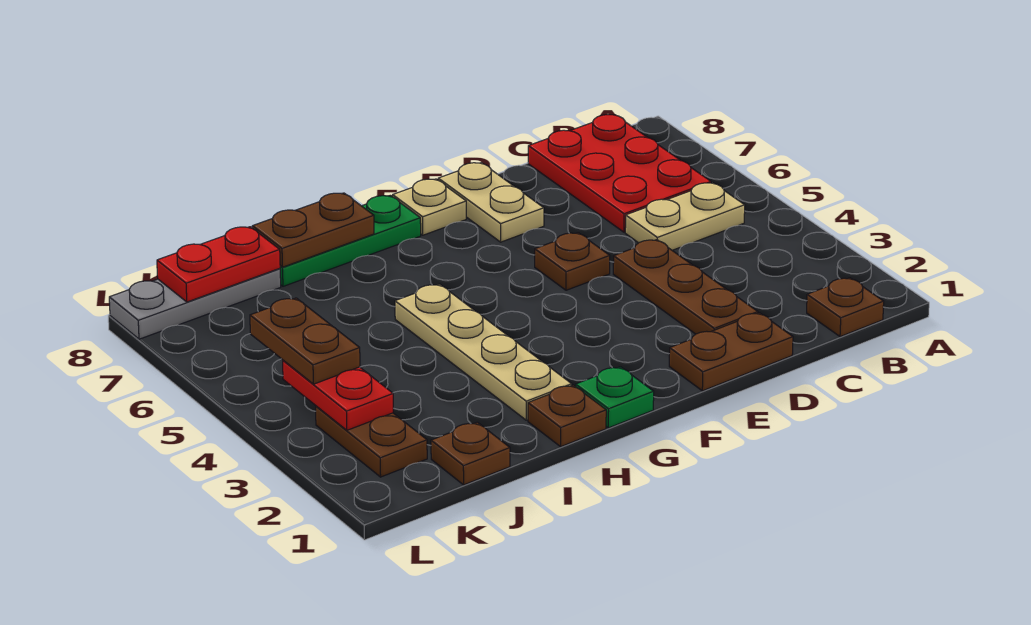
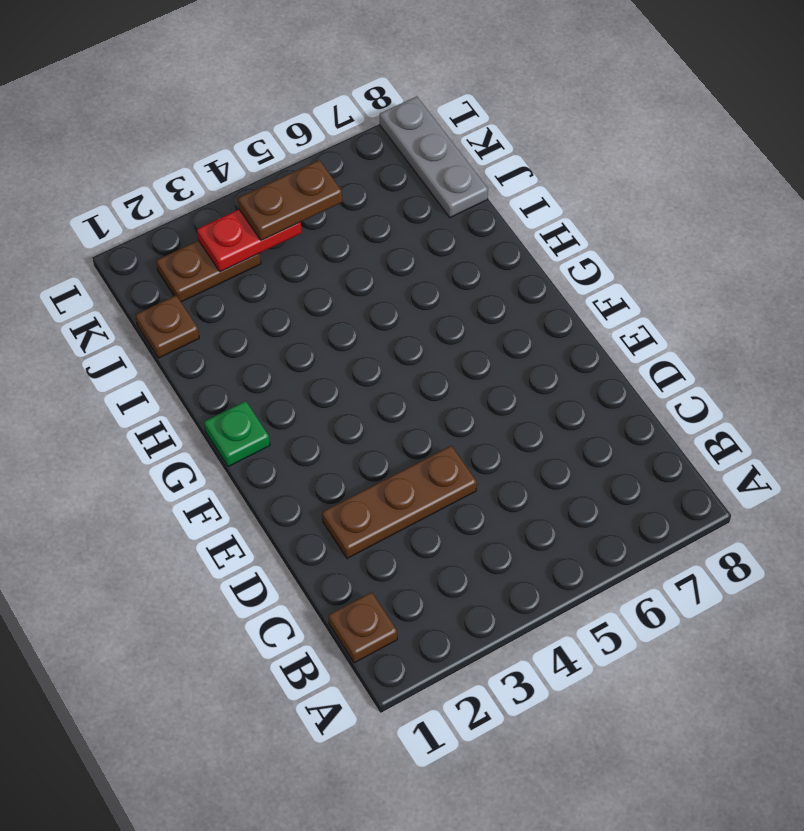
none -> tan 1x2 plate [625,183,745,250]
none -> red 2x3 plate [528,115,711,232]
none -> brown 1x2 plate [669,313,793,391]

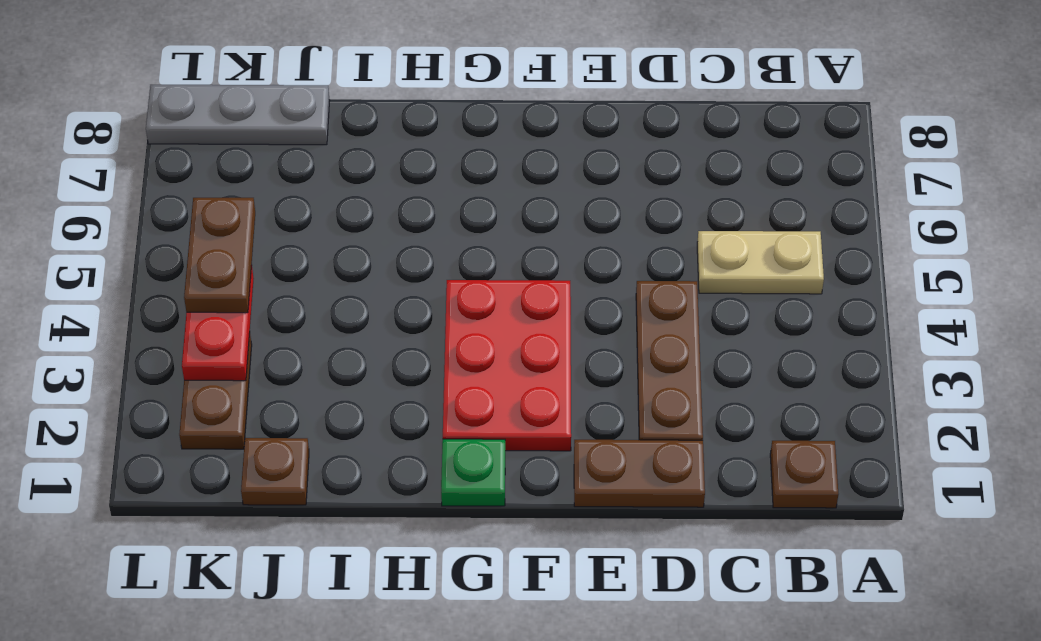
red 2x3 plate [443,280,571,451] -> red 2x3 plate moved to [528,115,711,232]
none -> brown 1x1 plate [535,233,610,290]
none -> tan 1x2 plate [438,163,544,242]
none -> tan 1x1 plate [393,179,466,235]

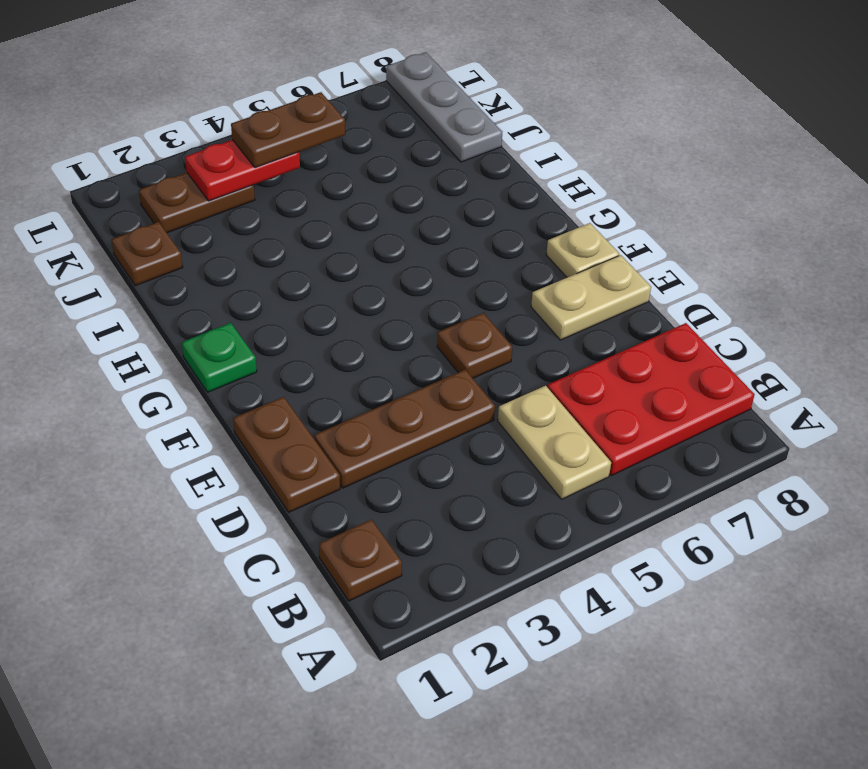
none -> green 1x3 plate [280,195,421,286]
none -> brown 1x1 plate [528,385,606,447]
none -> tan 1x4 plate [395,284,572,420]

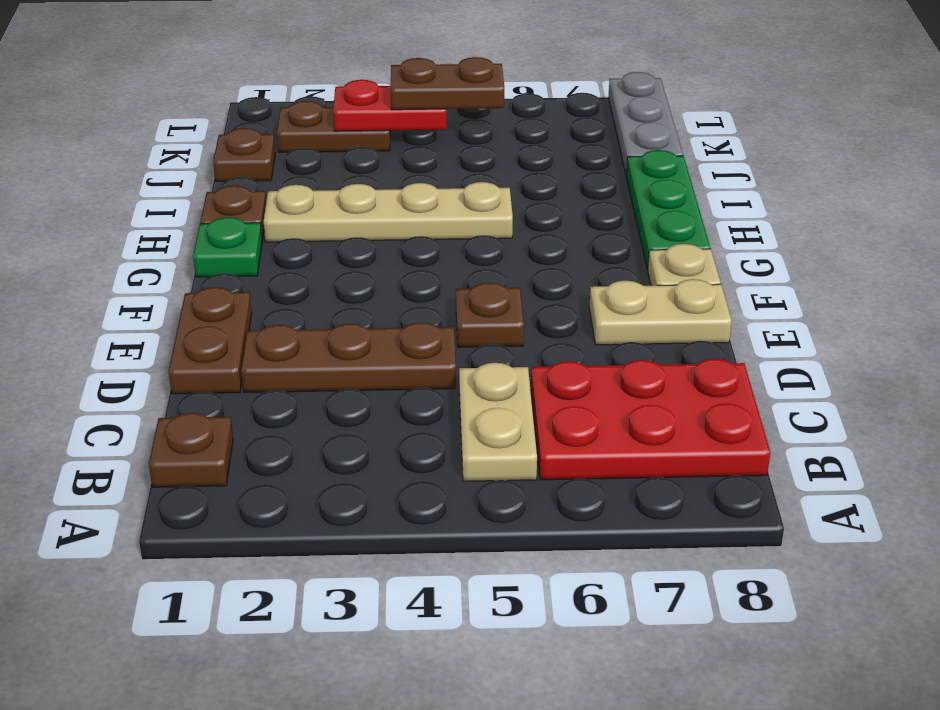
none -> brown 1x2 plate [252,193,374,267]
none -> red 1x2 plate [157,227,280,302]

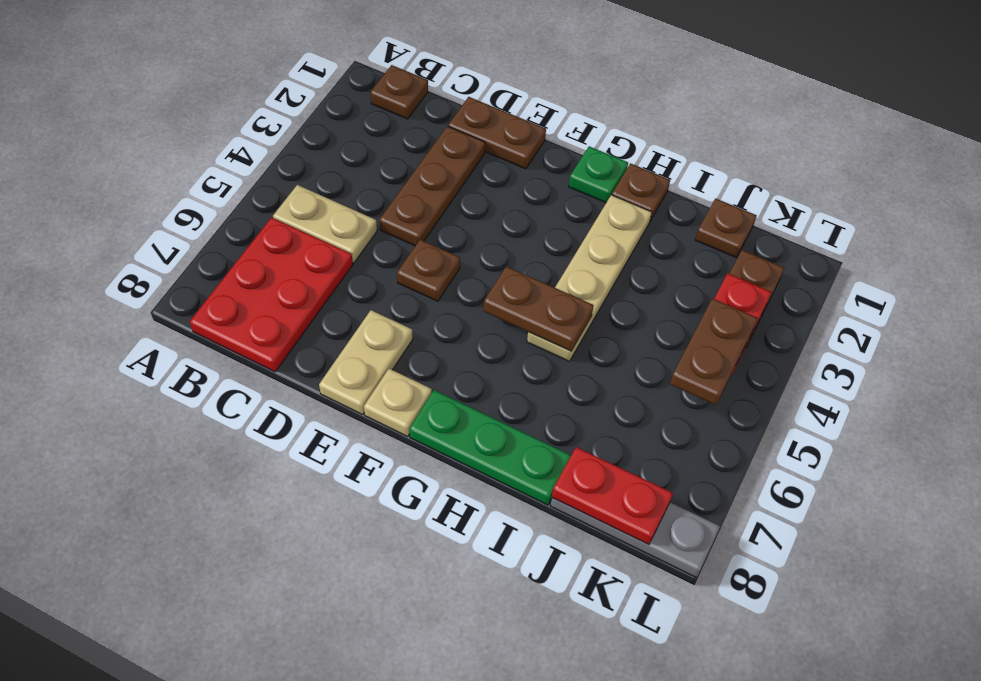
brown 1x2 plate [484,266,594,351] -> brown 1x2 plate moved to [252,193,374,267]

